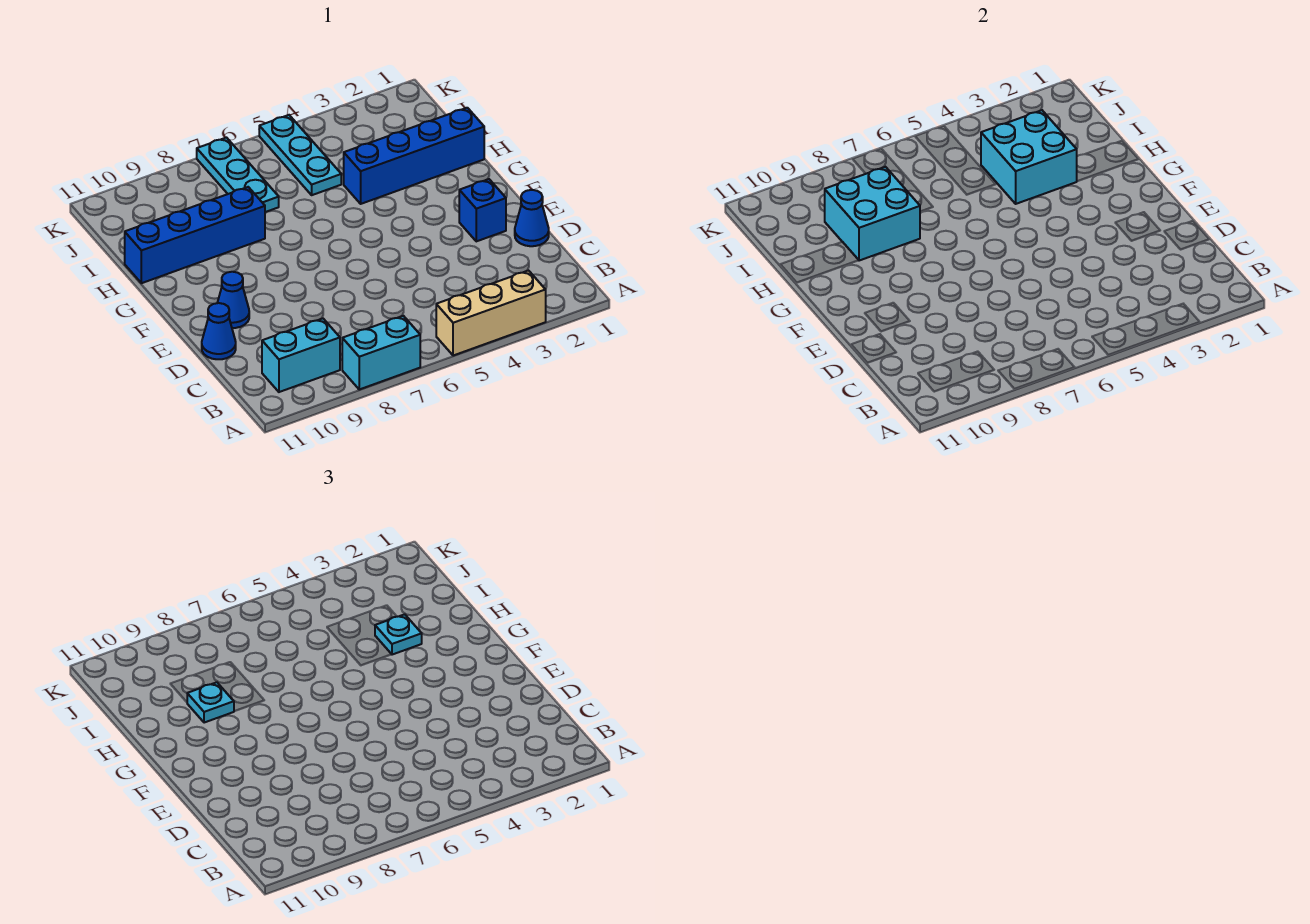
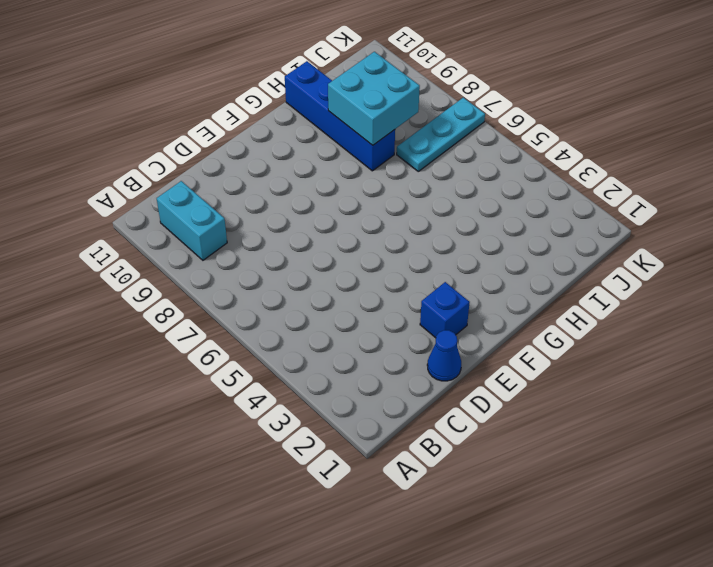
none -> tan 1x3 brick [436,271,546,356]
none -> cyan 1x2 brick [342,316,420,389]
none -> blue 1x1 cone [202,303,236,359]

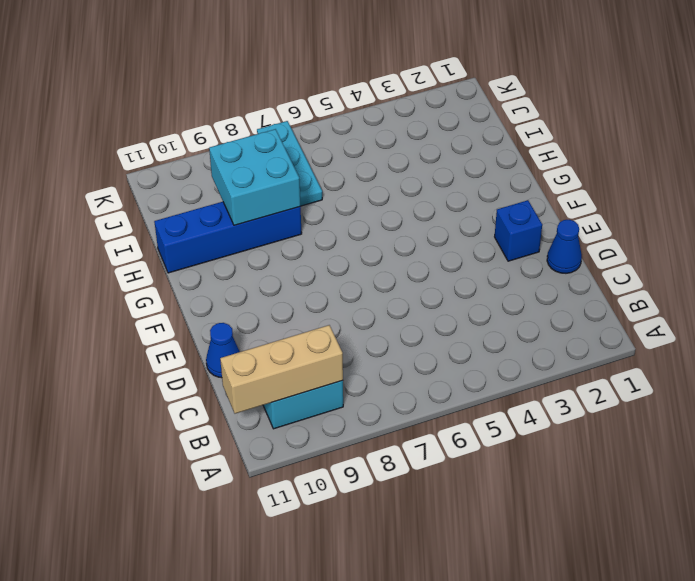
tan 1x3 brick [220,325,343,414] -> tan 1x3 brick moved to [436,271,546,356]
none -> cyan 1x2 brick [342,316,420,389]
none -> blue 1x1 cone [217,272,249,328]
none -> blue 1x4 brick [344,108,484,204]

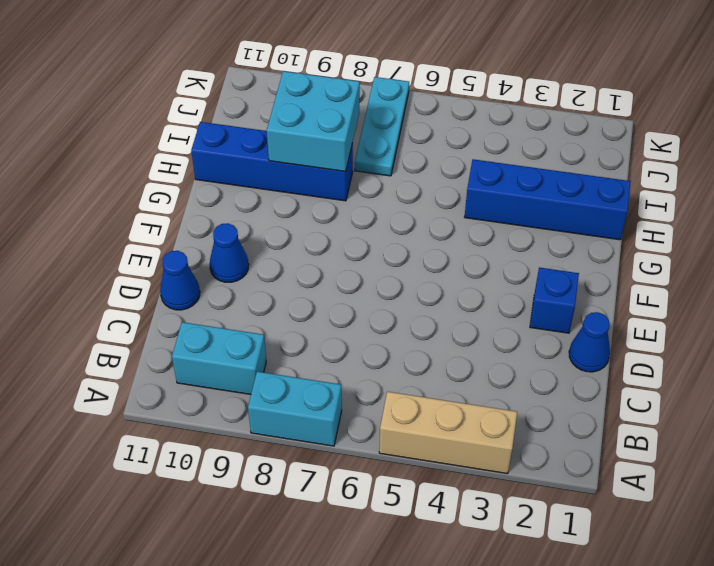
none -> cyan 1x3 plate [259,115,341,195]
none -> cyan 2x2 brick [981,110,1077,204]
none -> cyan 1x1 plate [375,614,422,655]

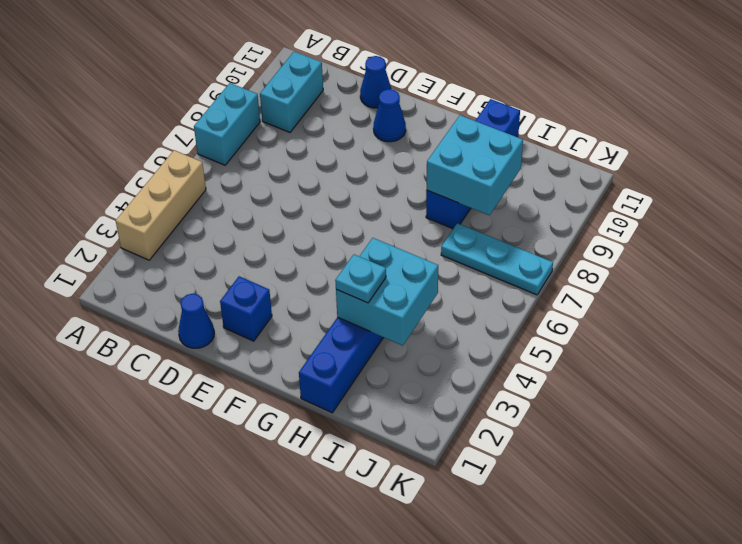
none -> cyan 1x3 plate [259,115,341,195]
none -> cyan 1x1 plate [187,682,234,723]

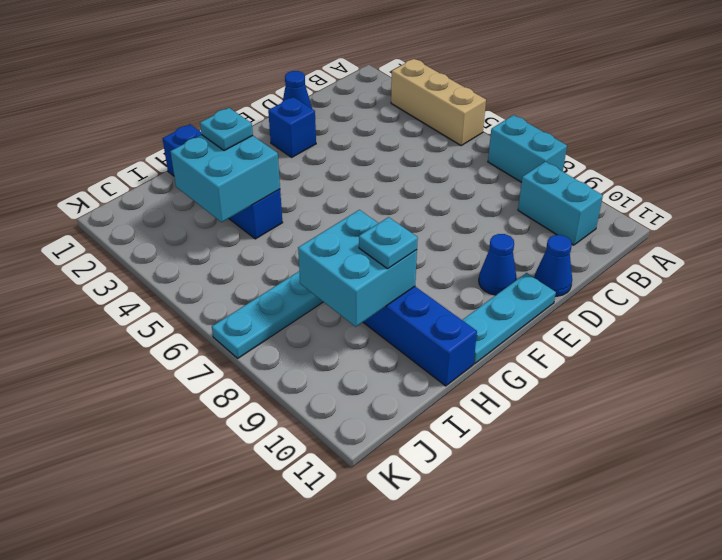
cyan 1x3 plate [462,273,556,364] -> cyan 1x3 plate moved to [259,115,341,195]

